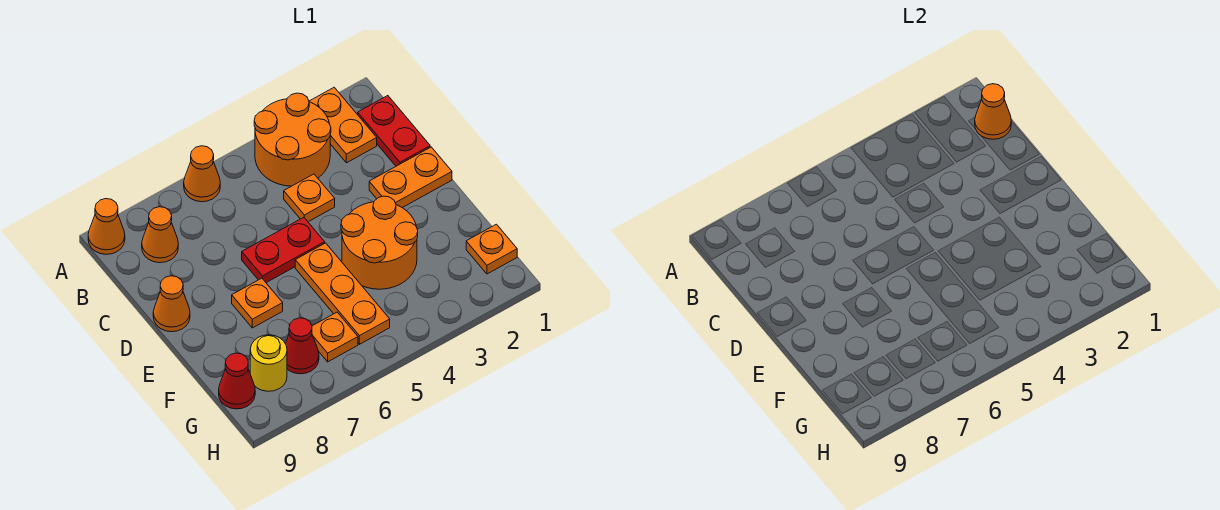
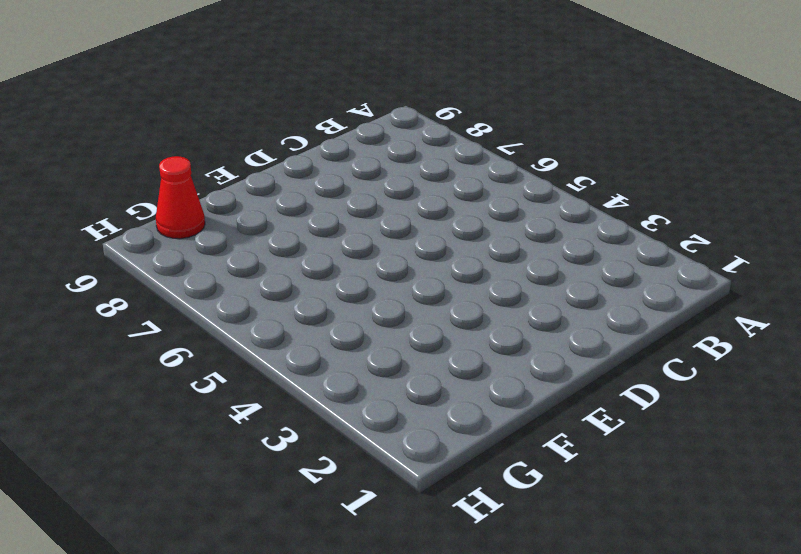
none -> orange 1x2 plate [309,87,377,163]
none -> orange 2x2 round brick [254,93,331,186]
none -> orange 1x1 cone [184,146,220,202]

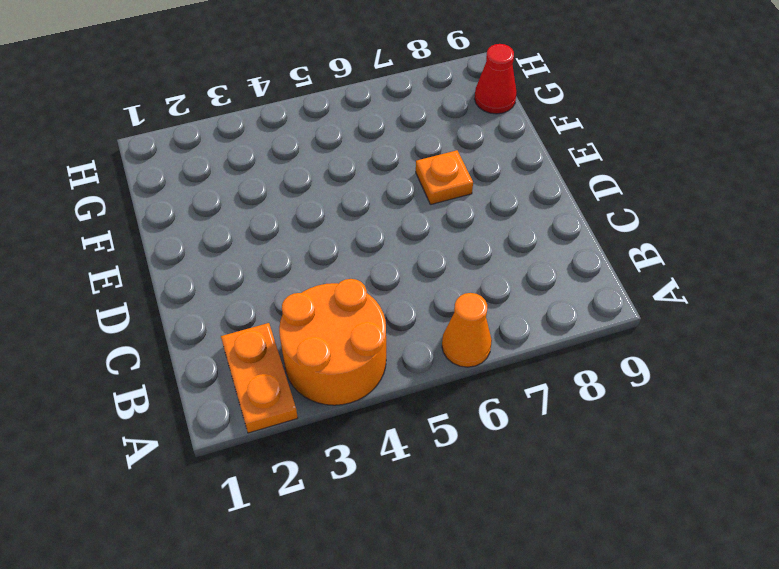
none -> orange 1x1 cone [88,199,125,254]
none -> red 1x2 plate [358,96,430,166]
none -> orange 1x1 cone [142,207,178,263]

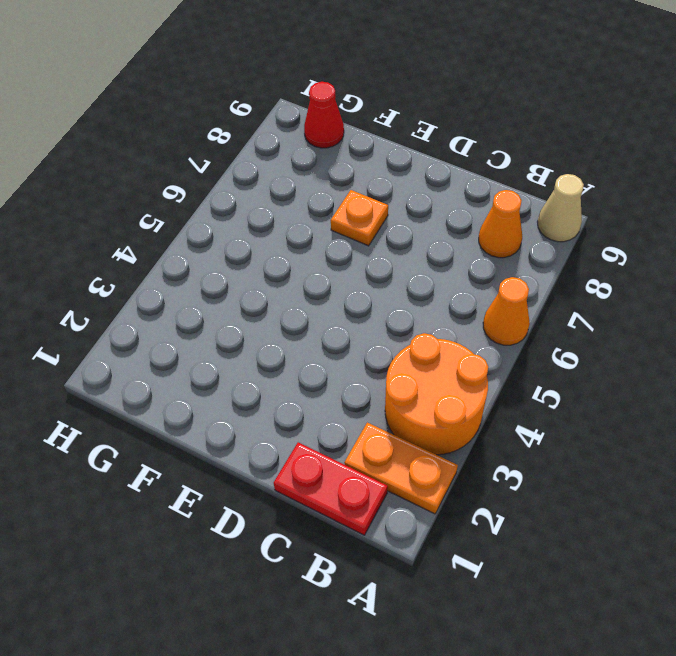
tan 1x1 cone [538,174,584,242] -> orange 1x1 cone [88,199,125,254]
none -> orange 1x1 plate [284,174,335,222]
none -> orange 1x2 plate [369,147,452,208]
none -> red 1x2 plate [242,217,325,283]

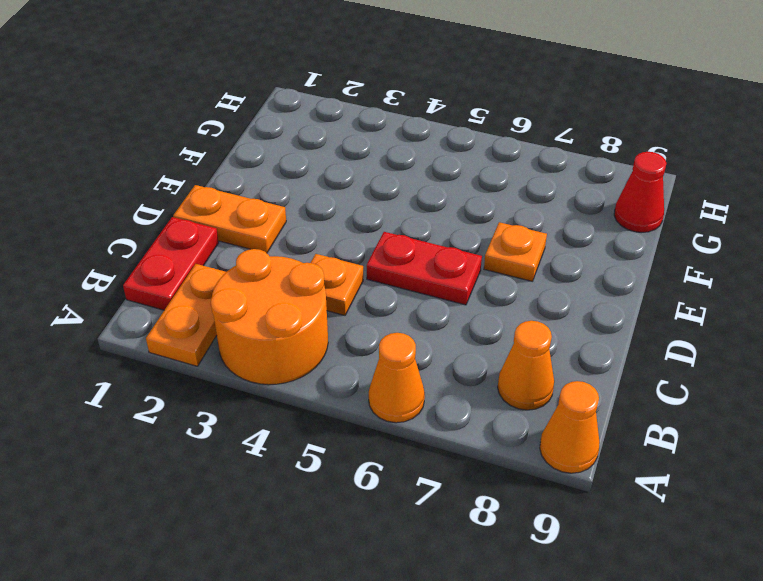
none -> orange 1x1 cone [153,276,190,332]
none -> orange 2x2 round brick [341,196,418,289]
none -> orange 1x3 plate [295,243,390,344]

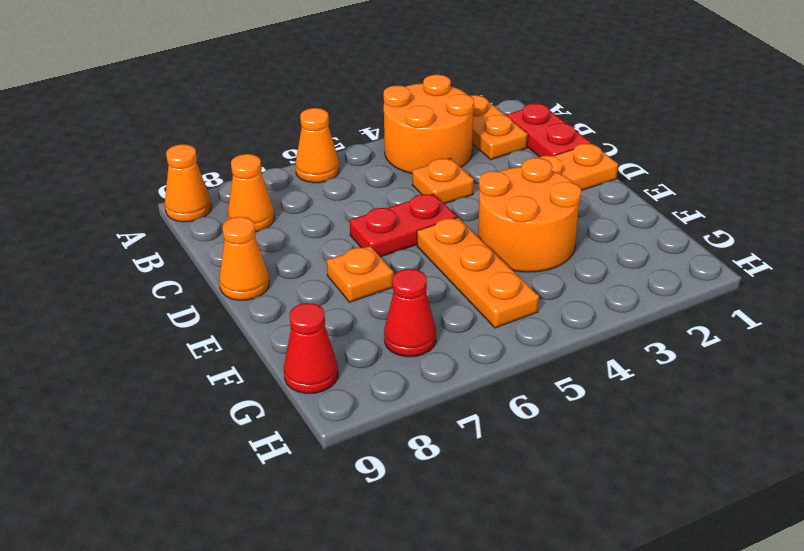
none -> orange 1x1 plate [466,224,517,274]
none -> orange 1x1 plate [312,312,358,362]
none -> yellow 1x1 round brick [250,335,287,391]

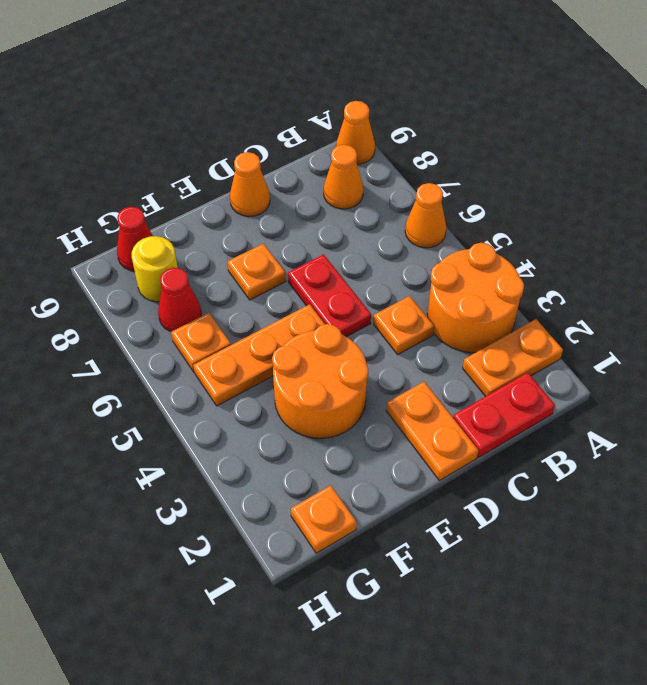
none -> orange 1x1 cone [975,84,1011,139]

